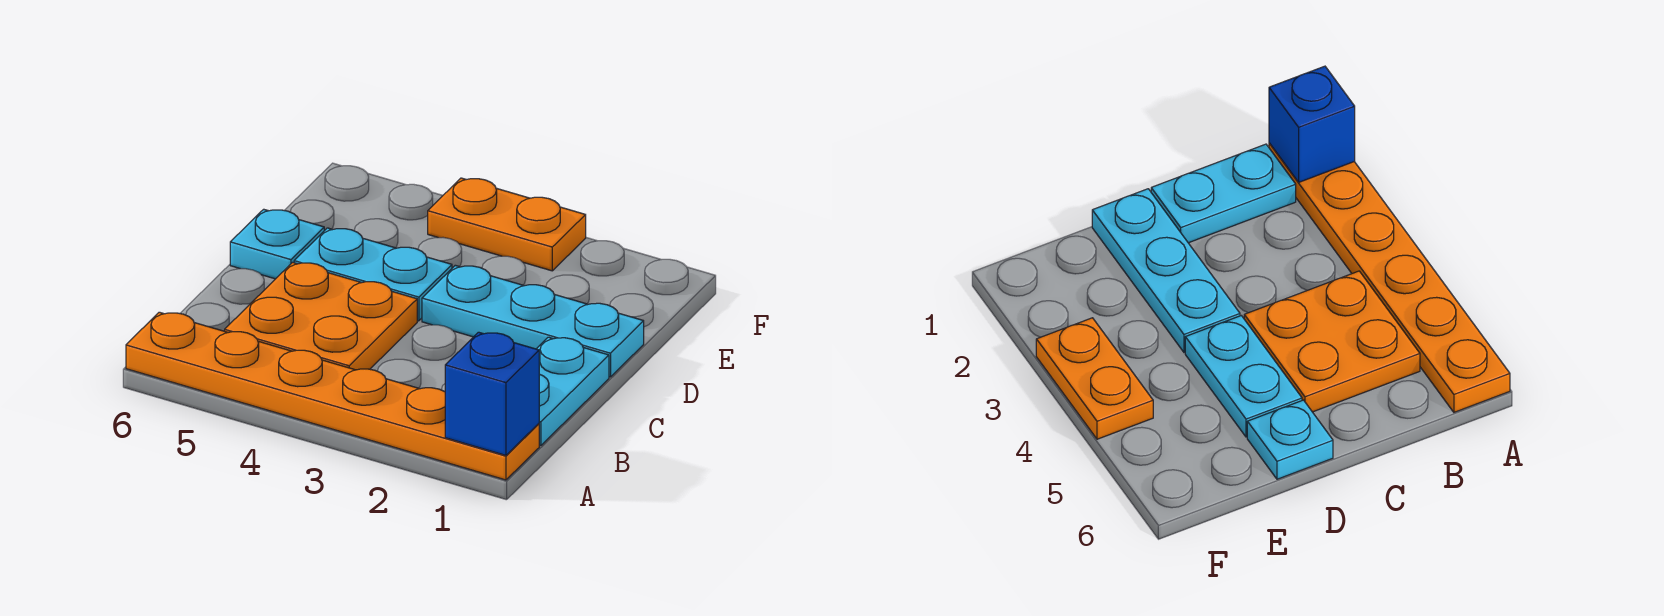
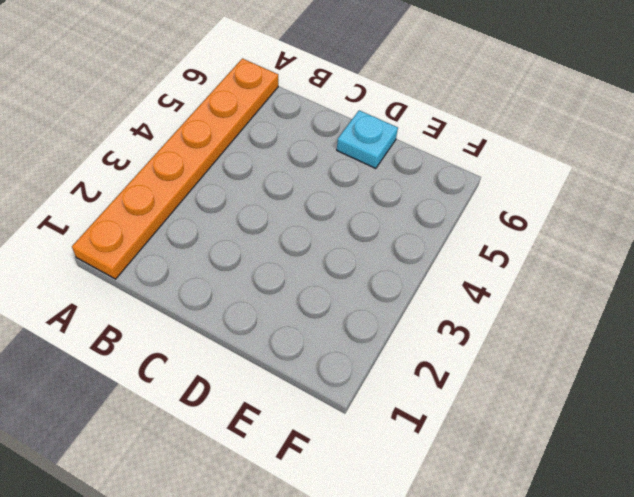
none -> cyan 1x2 plate [537,337,609,446]
none -> orange 2x2 plate [225,262,417,370]

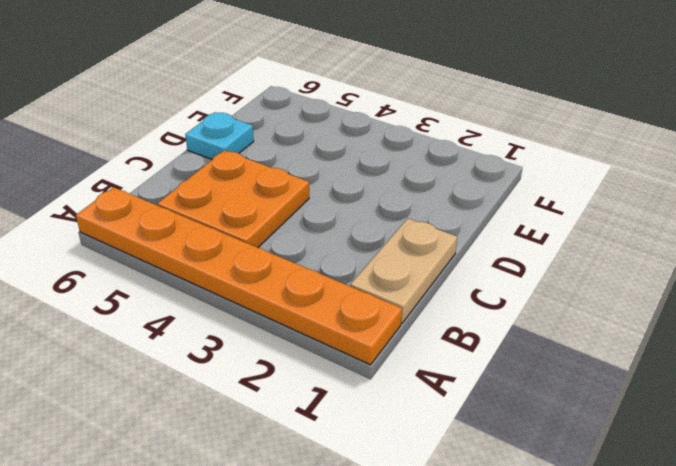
tan 1x2 plate [350,218,457,323] -> cyan 1x2 plate [537,337,609,446]
none -> cyan 1x3 plate [422,265,644,377]
none -> cyan 1x2 plate [294,228,452,321]

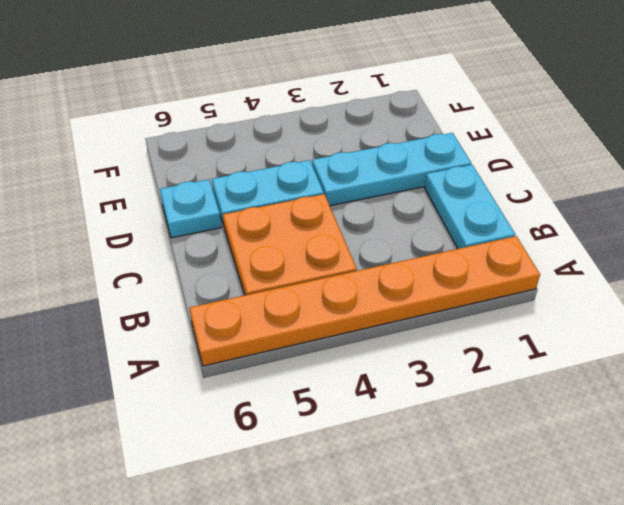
none -> orange 1x2 plate [428,178,586,271]
none -> blue 1x1 brick [445,332,539,455]

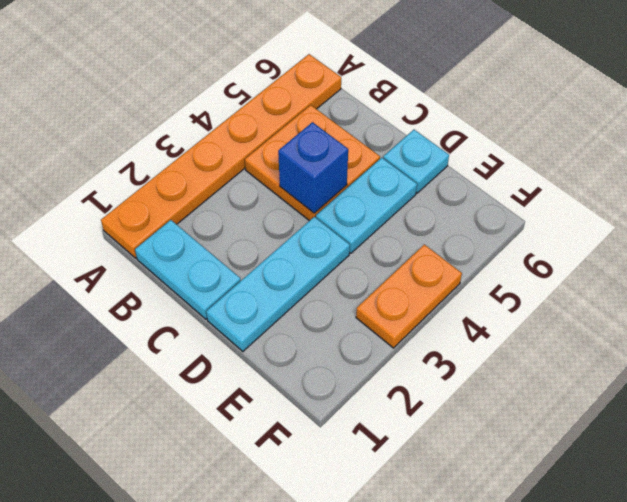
blue 1x1 brick [278,122,348,213] -> blue 1x1 brick moved to [445,332,539,455]

